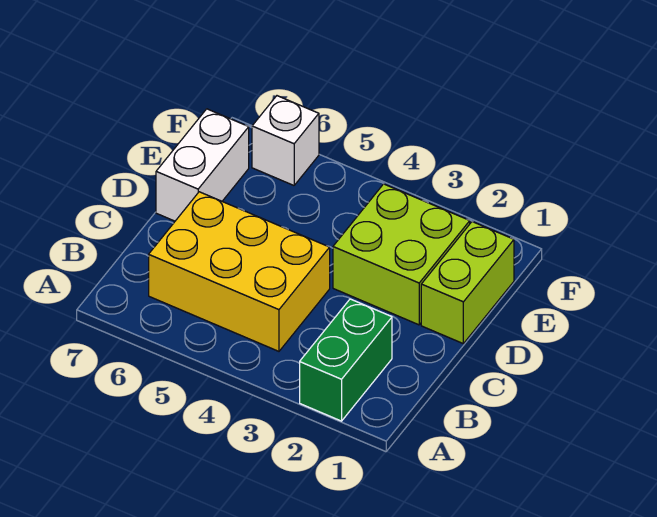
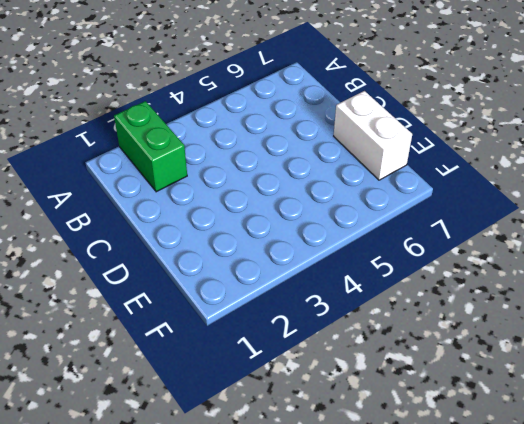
none -> yellow 2x3 brick [149,192,330,351]
none -> lime 1x2 brick [421,222,514,343]

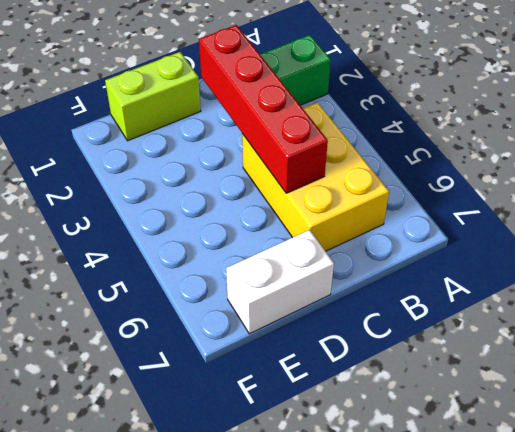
red 1x4 brick [199,25,328,193] -> none
none -> lime 2x2 brick [333,184,470,325]
none -> white 1x1 brick [252,96,319,185]

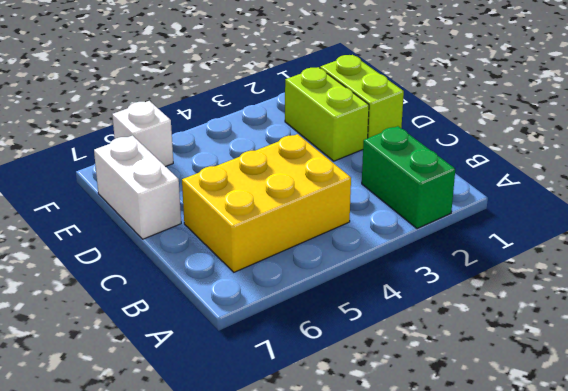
lime 1x2 brick [285,67,369,161] -> lime 2x2 brick [333,184,470,325]

